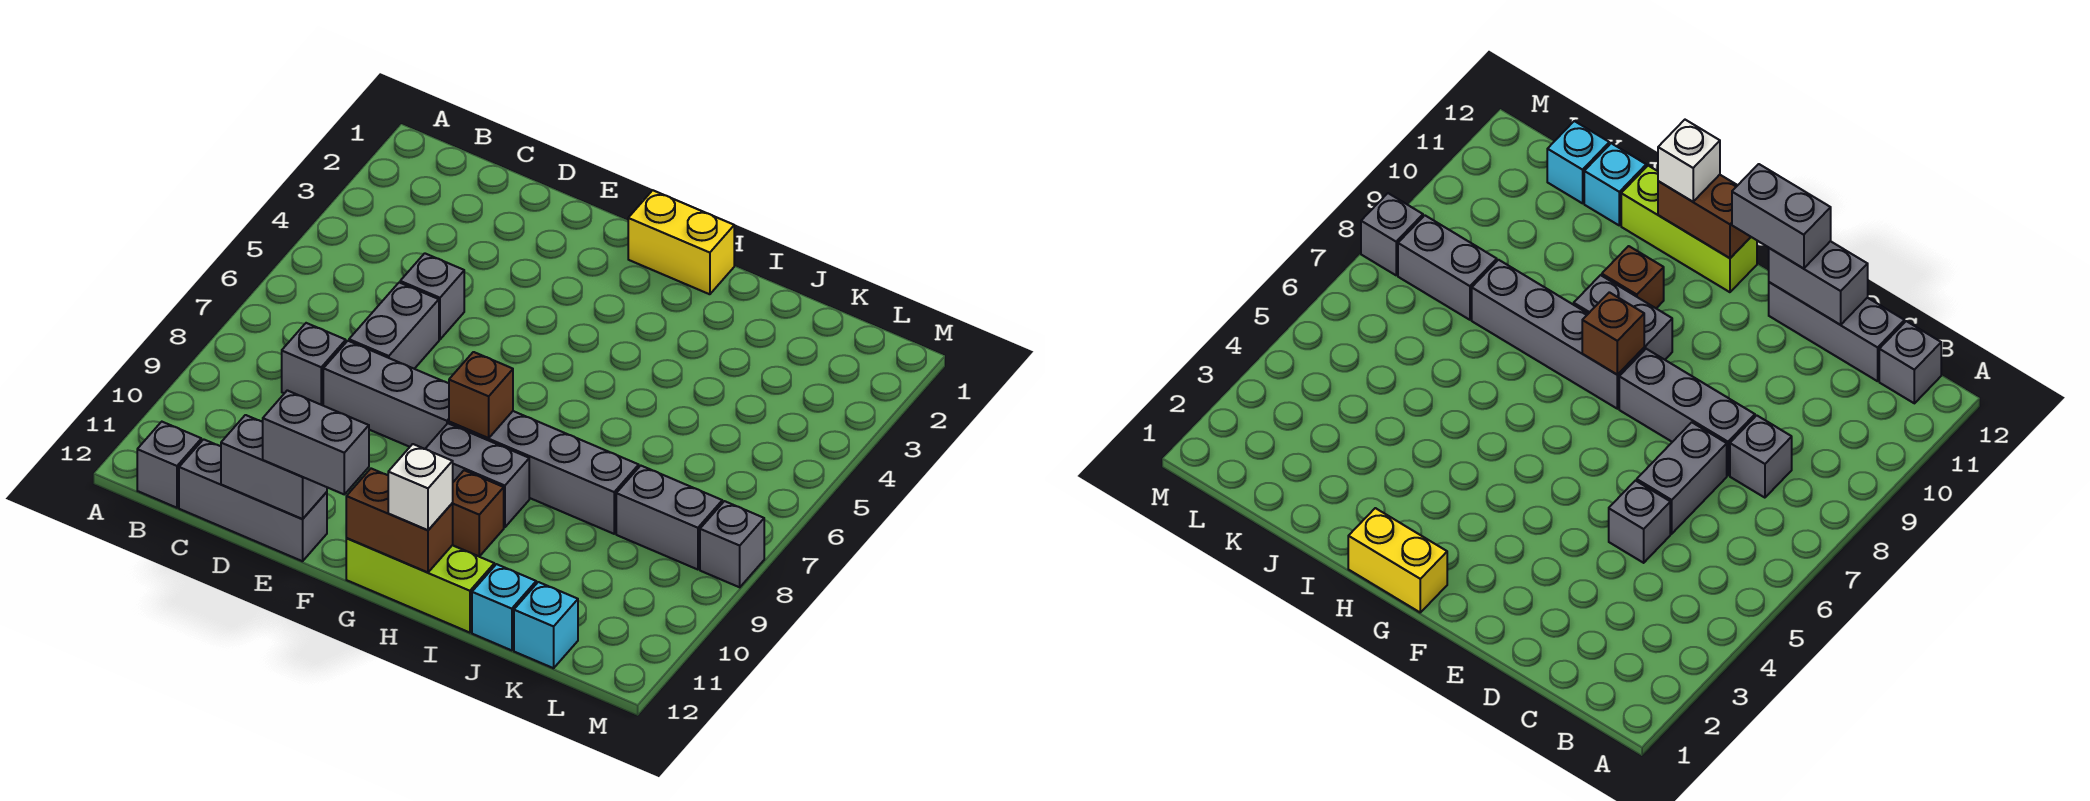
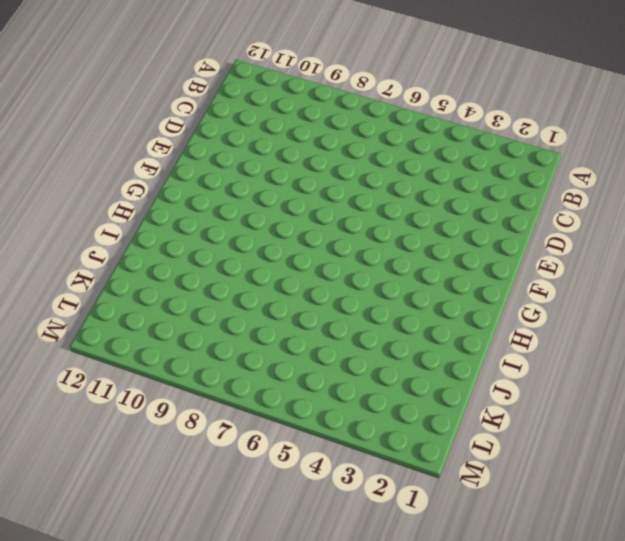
none -> grey 1x1 brick [137,422,201,508]
none -> grey 1x1 brick [282,323,346,405]
none -> grey 1x3 brick [179,439,327,561]

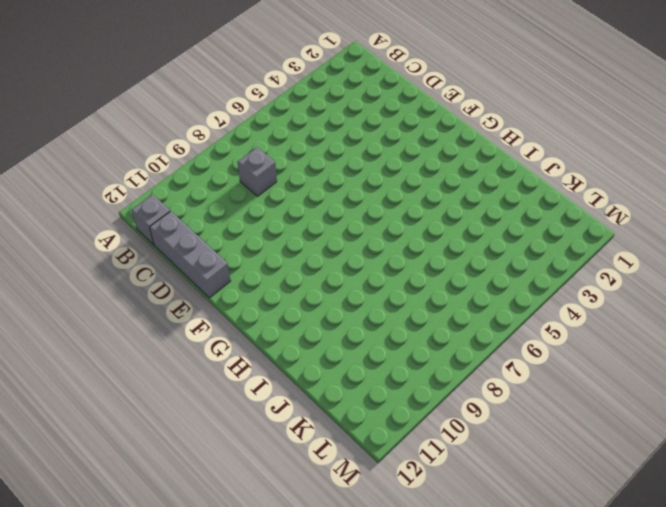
none -> grey 1x1 brick [400,253,464,339]
none -> grey 1x2 brick [349,282,439,369]
none -> grey 1x3 brick [323,341,449,449]

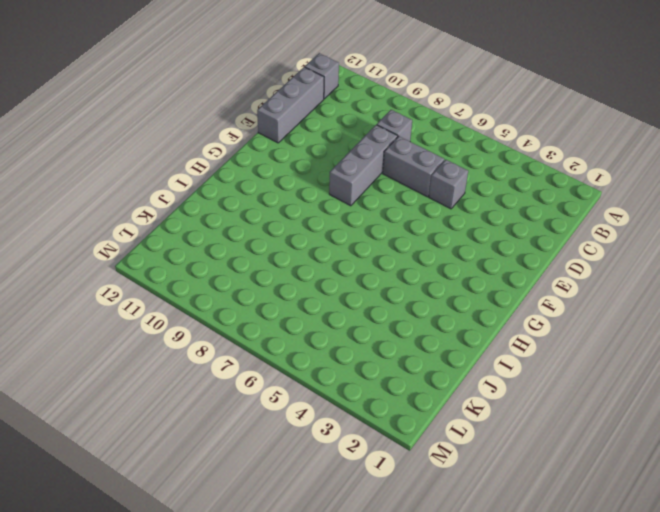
none -> yellow 1x2 brick [628,190,734,294]
none -> grey 1x4 brick [449,411,639,534]
none -> grey 1x2 brick [425,423,529,527]

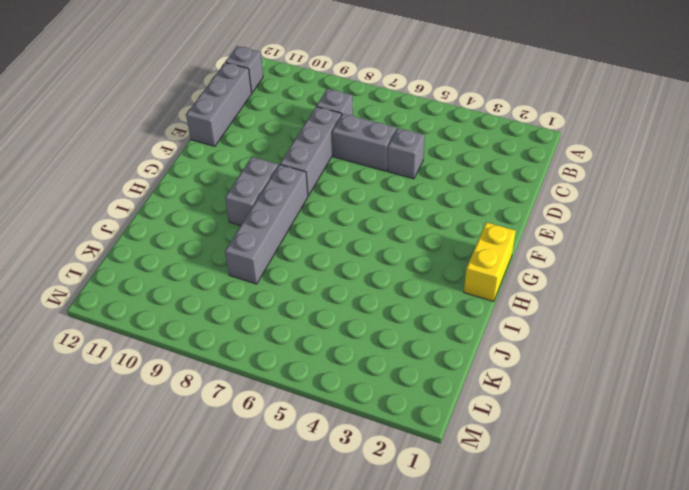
none -> lime 1x3 brick [346,538,494,633]
none -> brown 1x1 brick [453,470,504,556]
none -> cyan 1x1 brick [472,564,536,650]

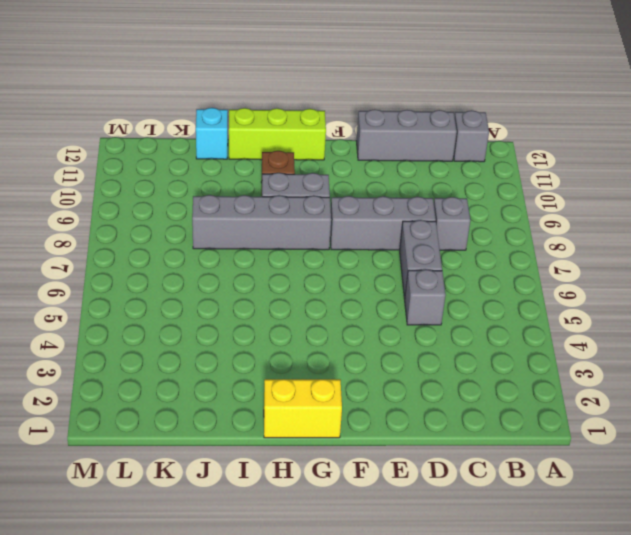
none -> grey 1x2 brick [616,466,722,570]
none -> cyan 1x1 brick [514,582,578,668]
none -> grey 1x1 brick [700,501,764,587]

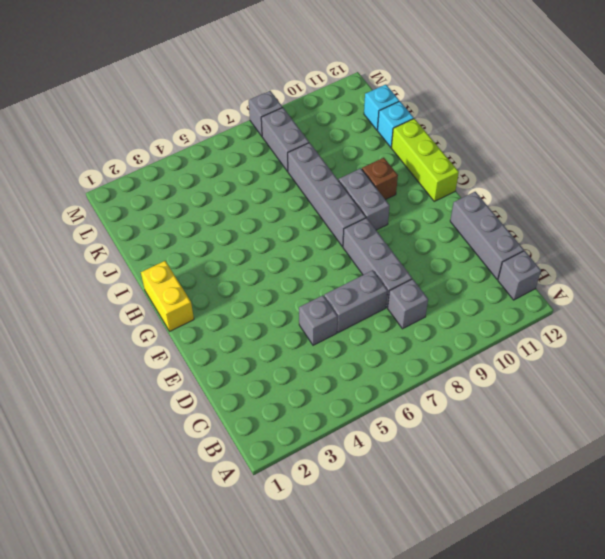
none -> grey 1x2 brick [221,415,327,519]
none -> brown 1x1 brick [449,352,513,438]
none -> brown 1x2 brick [346,469,453,573]

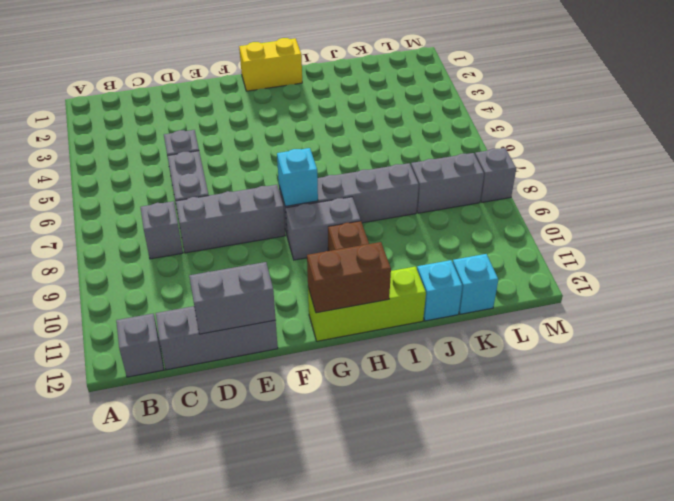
cyan 1x1 brick [277,148,318,206] -> brown 1x1 brick [449,352,513,438]
none -> grey 1x2 brick [263,390,369,494]
none -> white 1x1 brick [388,444,453,530]

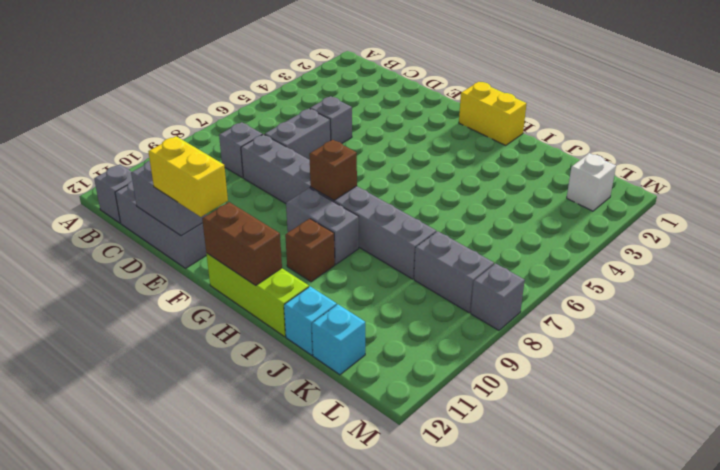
yellow 1x2 brick [148,136,228,217] -> grey 1x2 brick [263,390,369,494]
white 1x1 brick [567,153,616,211] -> white 1x1 brick moved to [388,444,453,530]

